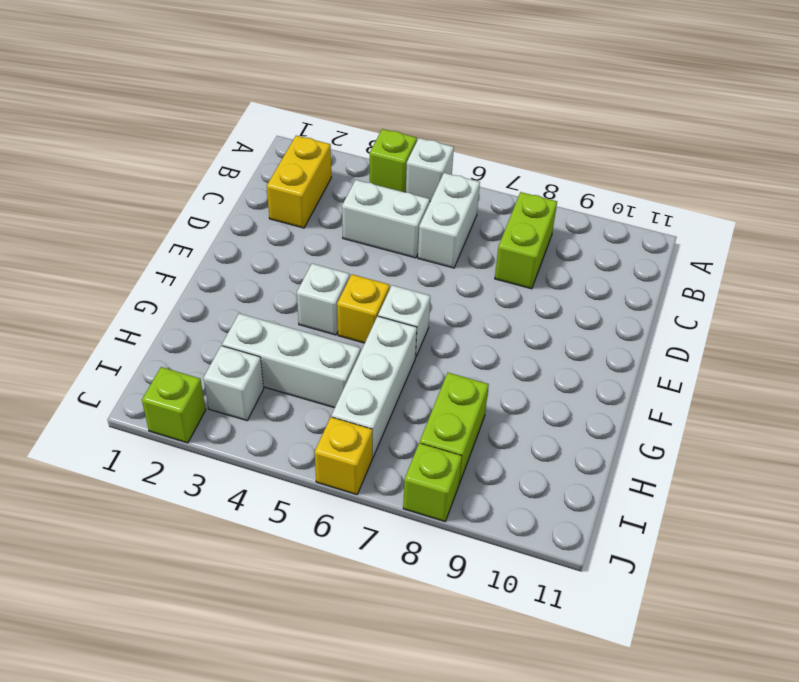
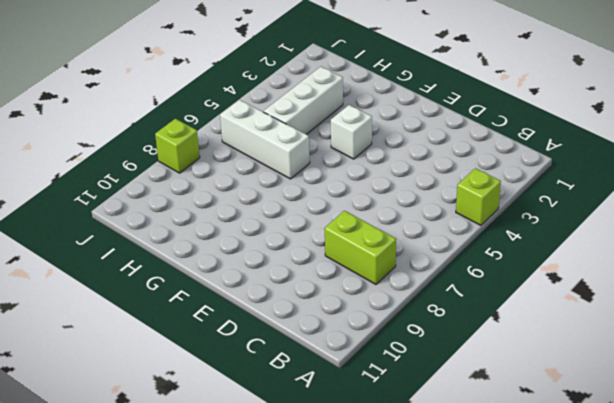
none -> white 1x1 brick [406,138,454,201]
none -> yellow 1x2 brick [267,136,331,228]
none -> white 1x2 brick [418,173,480,268]

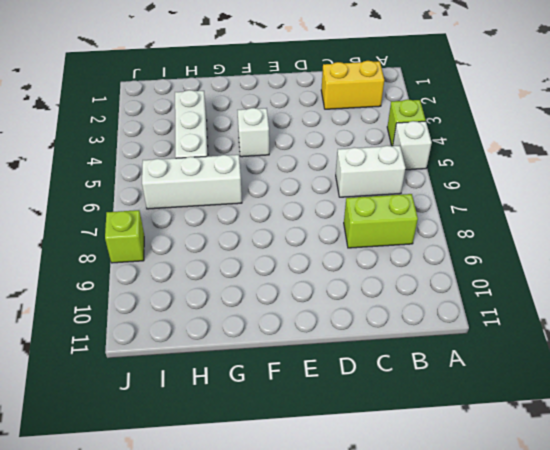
none -> white 1x2 brick [342,180,430,258]
none -> yellow 1x1 brick [337,274,390,343]
none -> white 1x1 brick [378,285,430,358]

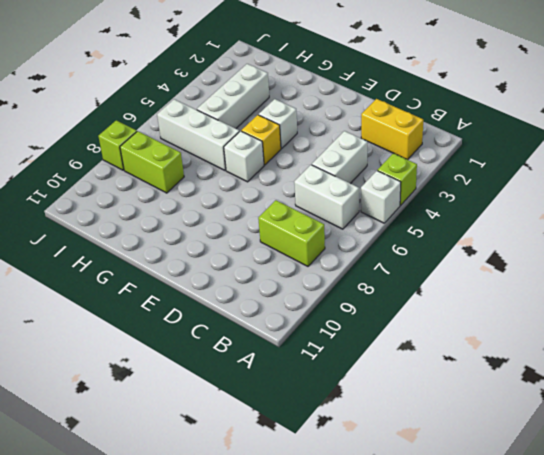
none -> white 1x1 brick [204,346,264,421]
none -> lime 1x1 brick [142,367,206,443]
none -> yellow 1x1 brick [315,417,372,495]

